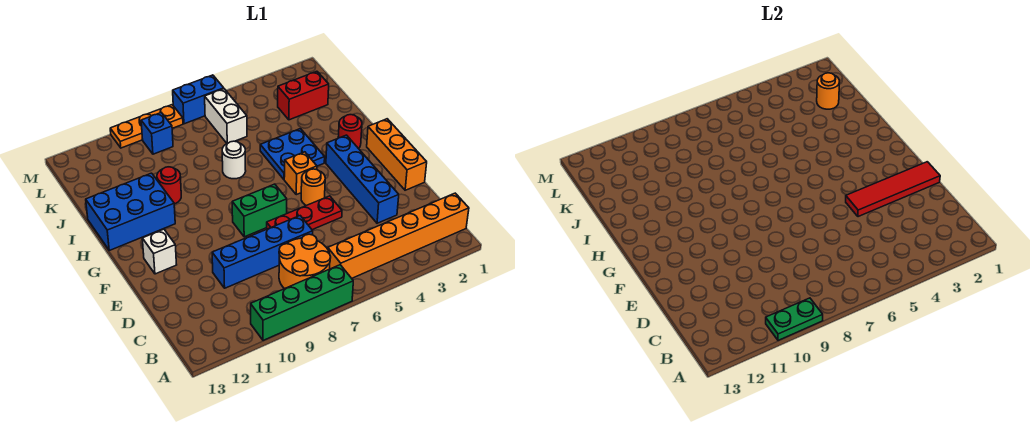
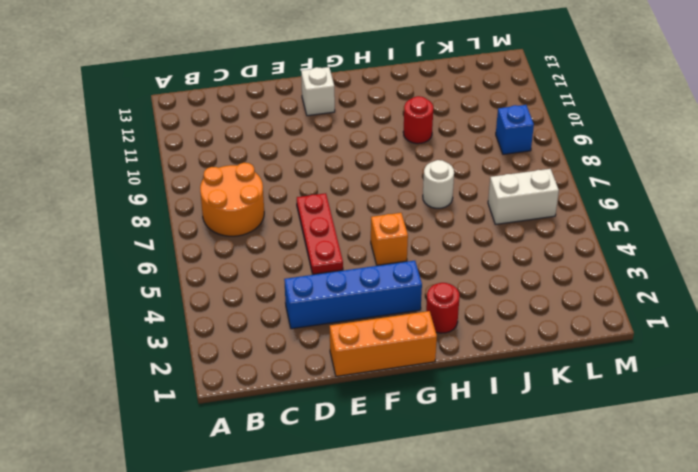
none -> green 1x4 brick [251,265,353,340]
none -> orange 1x6 brick [328,193,469,278]
none -> blue 1x4 brick [212,216,313,288]

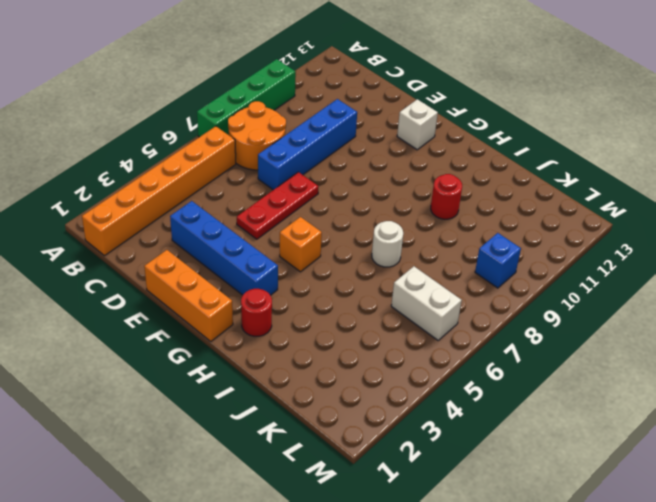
none -> orange 1x1 round brick [301,169,325,206]
none -> green 1x2 brick [232,184,287,237]
none -> blue 2x2 plate [260,129,325,179]

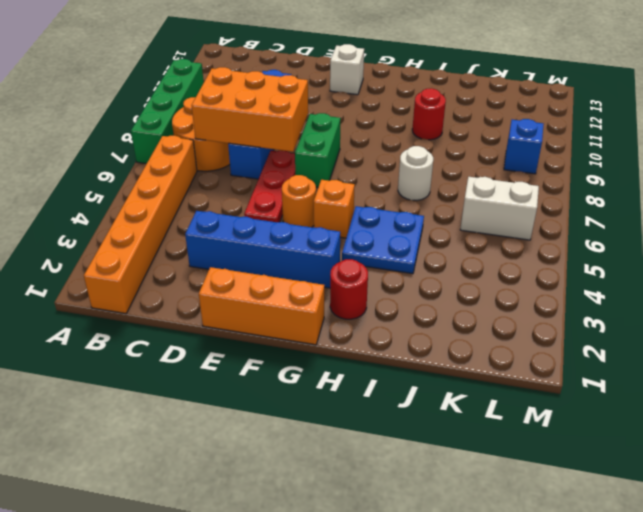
orange 2x3 brick [191,67,308,152] -> none
none -> blue 2x3 brick [86,173,175,250]
none -> red 1x2 brick [278,71,329,120]
none -> blue 1x2 brick [173,75,224,124]

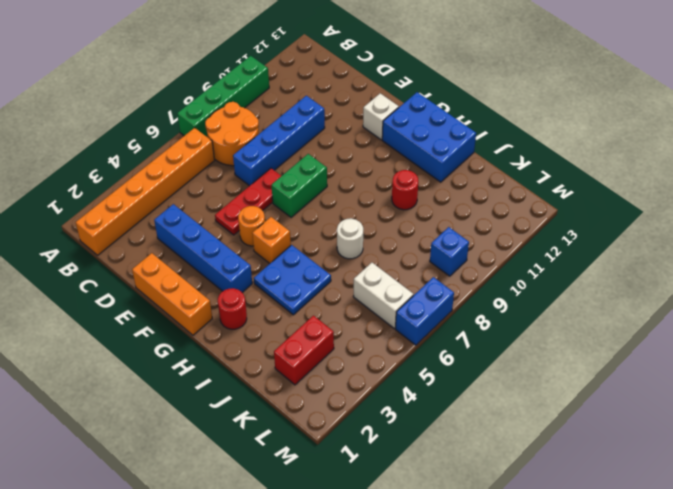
blue 2x3 brick [382,92,476,182] -> blue 2x3 brick turned to [86,173,175,250]
none -> orange 1x3 plate [110,105,183,148]
none -> green 1x2 plate [766,298,823,340]
none -> red 1x4 tile [846,162,940,217]

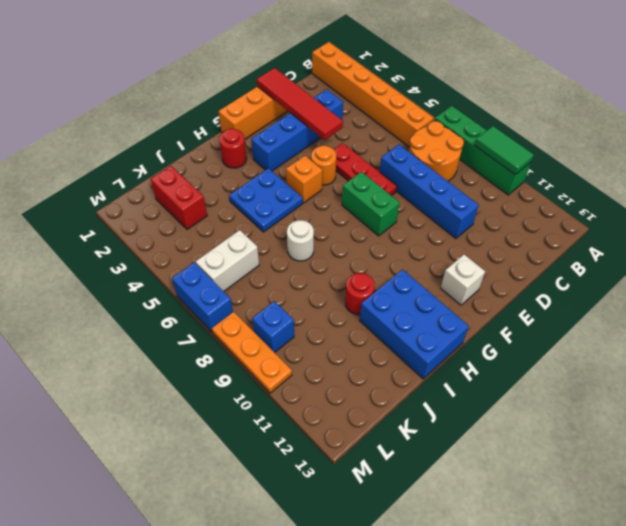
green 1x2 tile [475,126,534,175] -> green 1x2 plate [766,298,823,340]
none -> orange 1x1 round brick [817,73,840,109]

